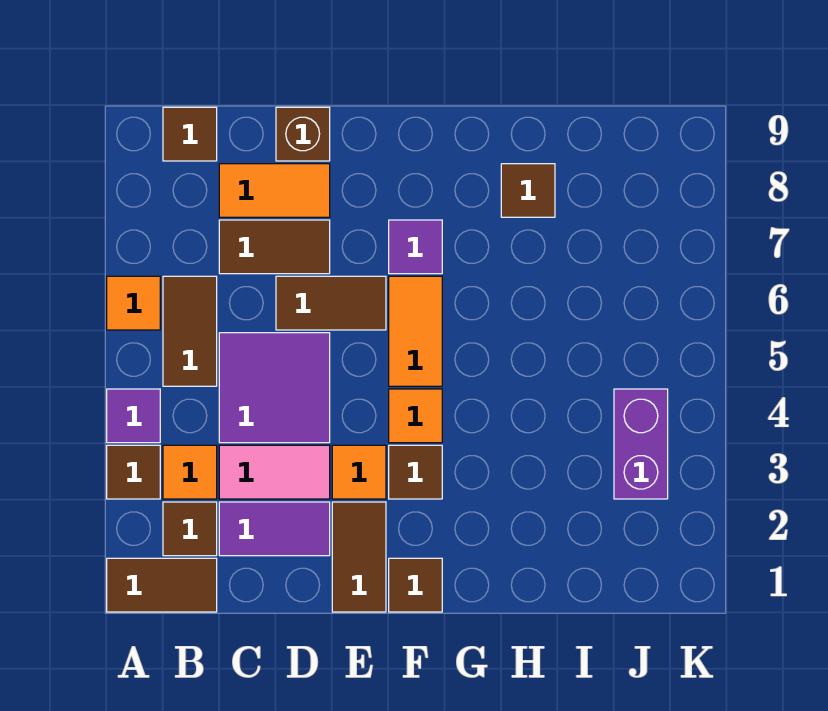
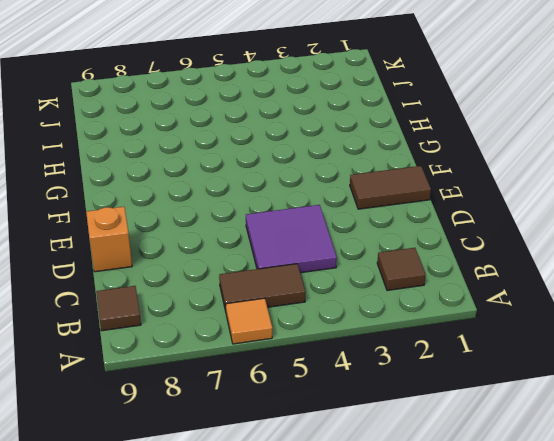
orange 1x1 brick [86,207,132,272] -> brown 1x1 brick [276,107,330,161]
none -> brown 1x2 tile [107,558,217,612]
none -> brown 1x1 tile [107,445,160,499]
none -> purple 1x1 tile [107,389,160,443]

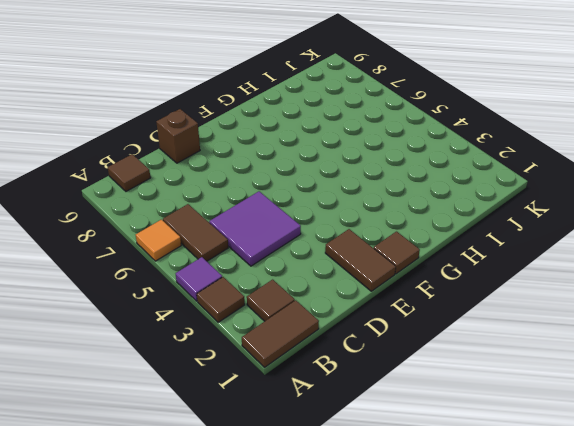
none -> orange 1x1 tile [163,445,217,499]
none -> purple 1x2 tile [219,502,330,556]
none -> pink 1x2 tile [219,445,330,499]

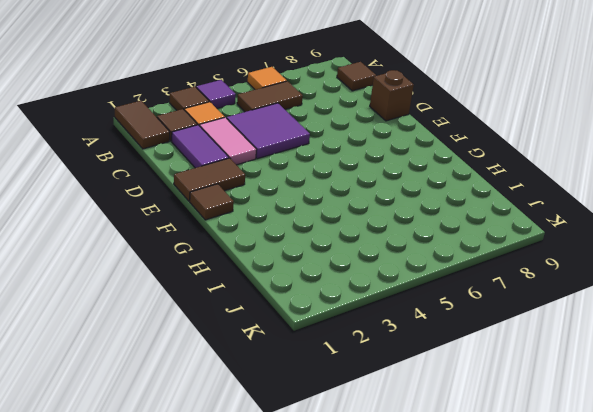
none -> brown 1x2 tile [219,220,330,274]
none -> orange 1x2 tile [219,164,330,217]
none -> brown 1x2 tile [276,276,386,330]

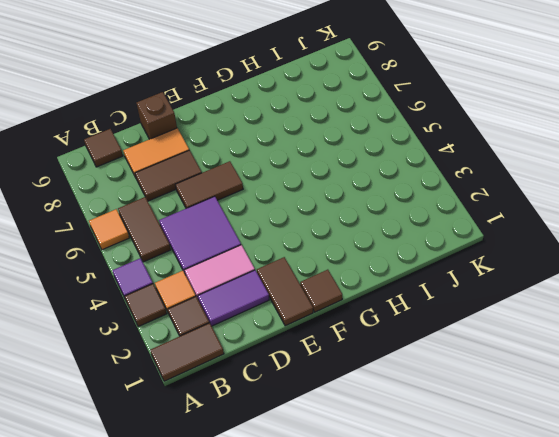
none -> orange 1x1 tile [332,445,386,499]
none -> brown 1x1 tile [389,445,442,499]
none -> orange 1x1 tile [389,389,442,443]

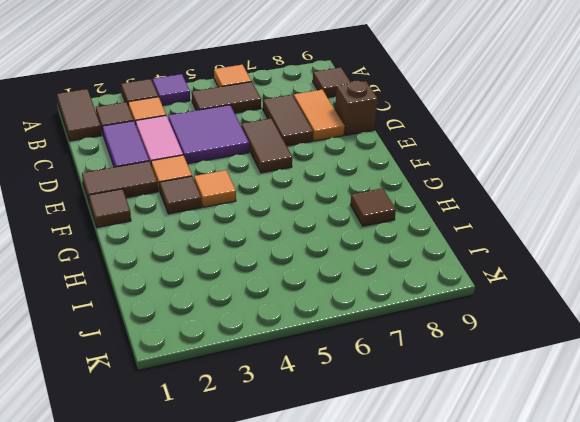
none -> orange 1x2 tile [389,276,442,386]
none -> purple 1x1 tile [389,220,442,274]
none -> purple 1x2 brick [614,389,668,499]

